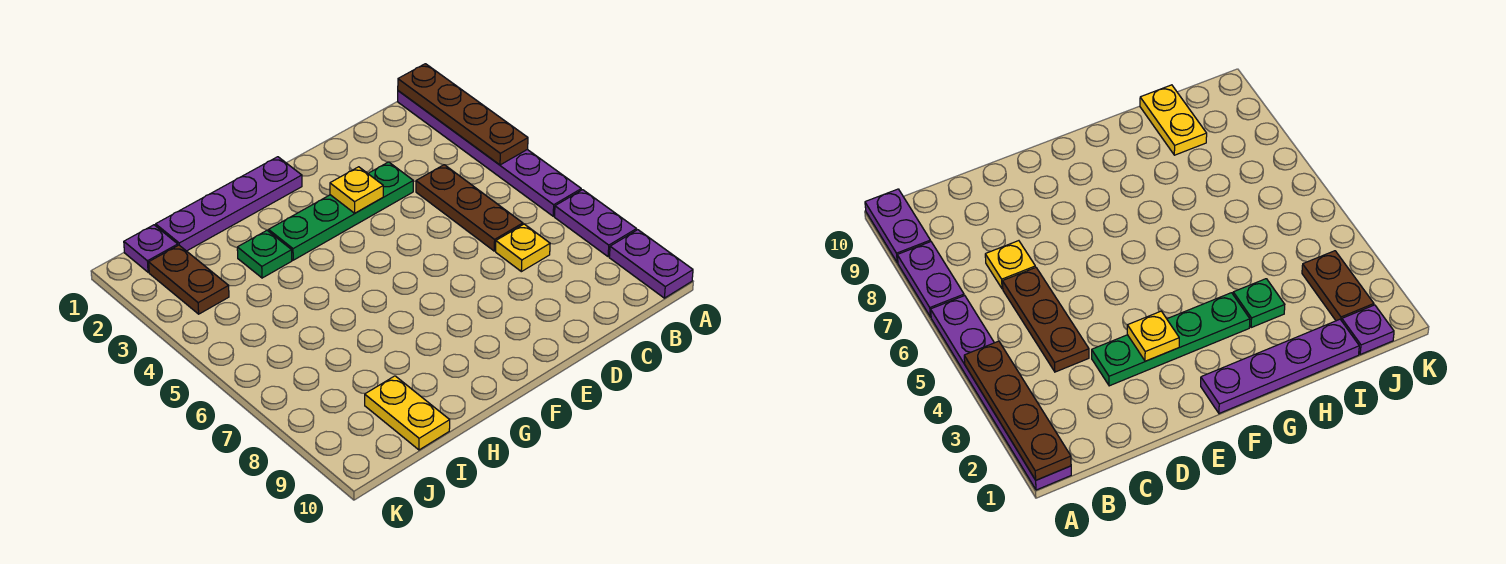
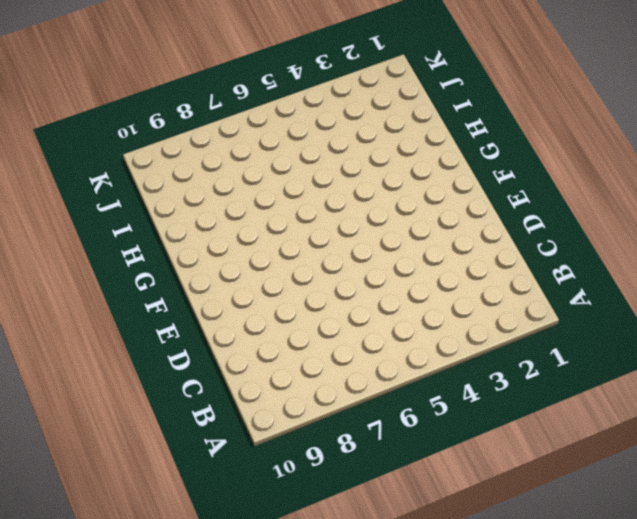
none -> purple 1x6 plate [398,91,581,216]
none -> purple 1x2 plate [555,190,636,257]
none -> purple 1x2 plate [609,230,693,298]

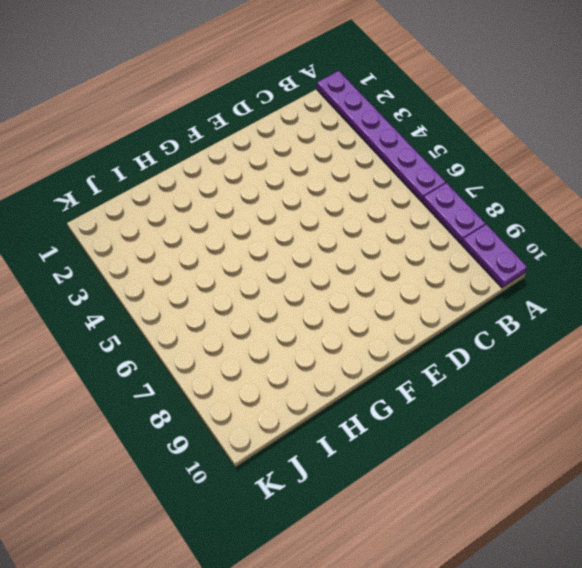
none -> brown 1x3 plate [416,165,523,251]
none -> yellow 1x1 plate [496,224,550,272]
none -> green 1x4 plate [269,162,413,260]

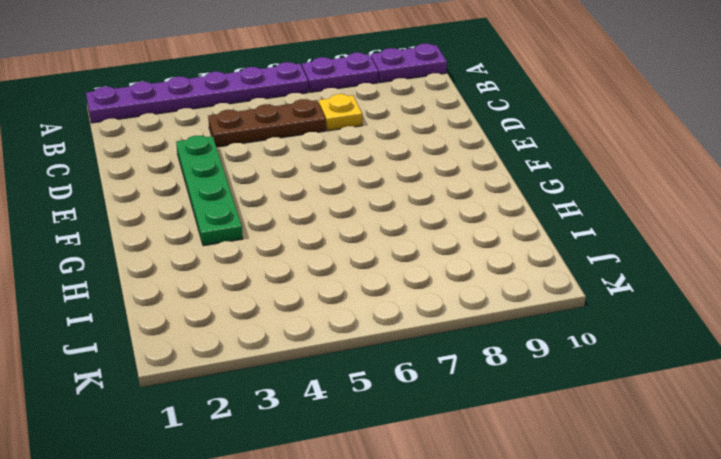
none -> purple 1x4 plate [156,157,302,251]
none -> green 1x1 plate [237,231,292,278]
none -> yellow 1x2 plate [365,376,450,450]

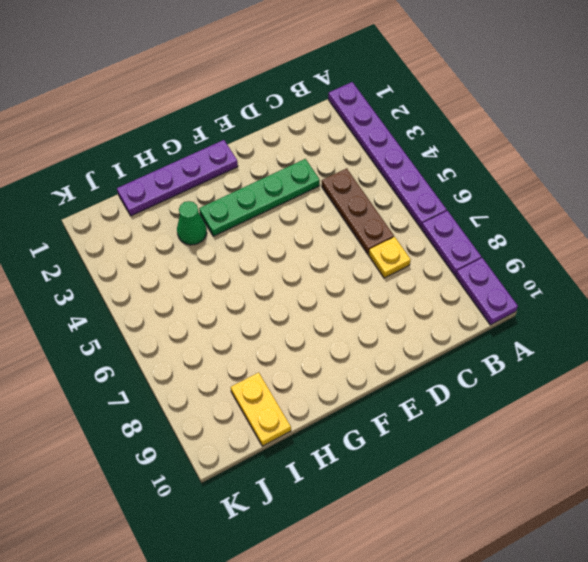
green 1x1 cone [177,201,207,245] -> green 1x1 plate [237,231,292,278]
none -> purple 1x1 plate [124,225,178,272]
none -> brown 1x2 plate [149,245,229,314]
none -> brown 1x4 plate [398,64,528,165]

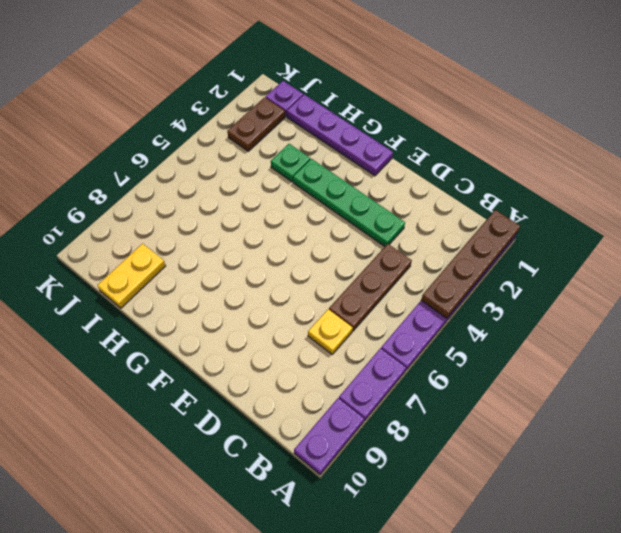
none -> yellow 1x1 plate [330,167,383,213]

